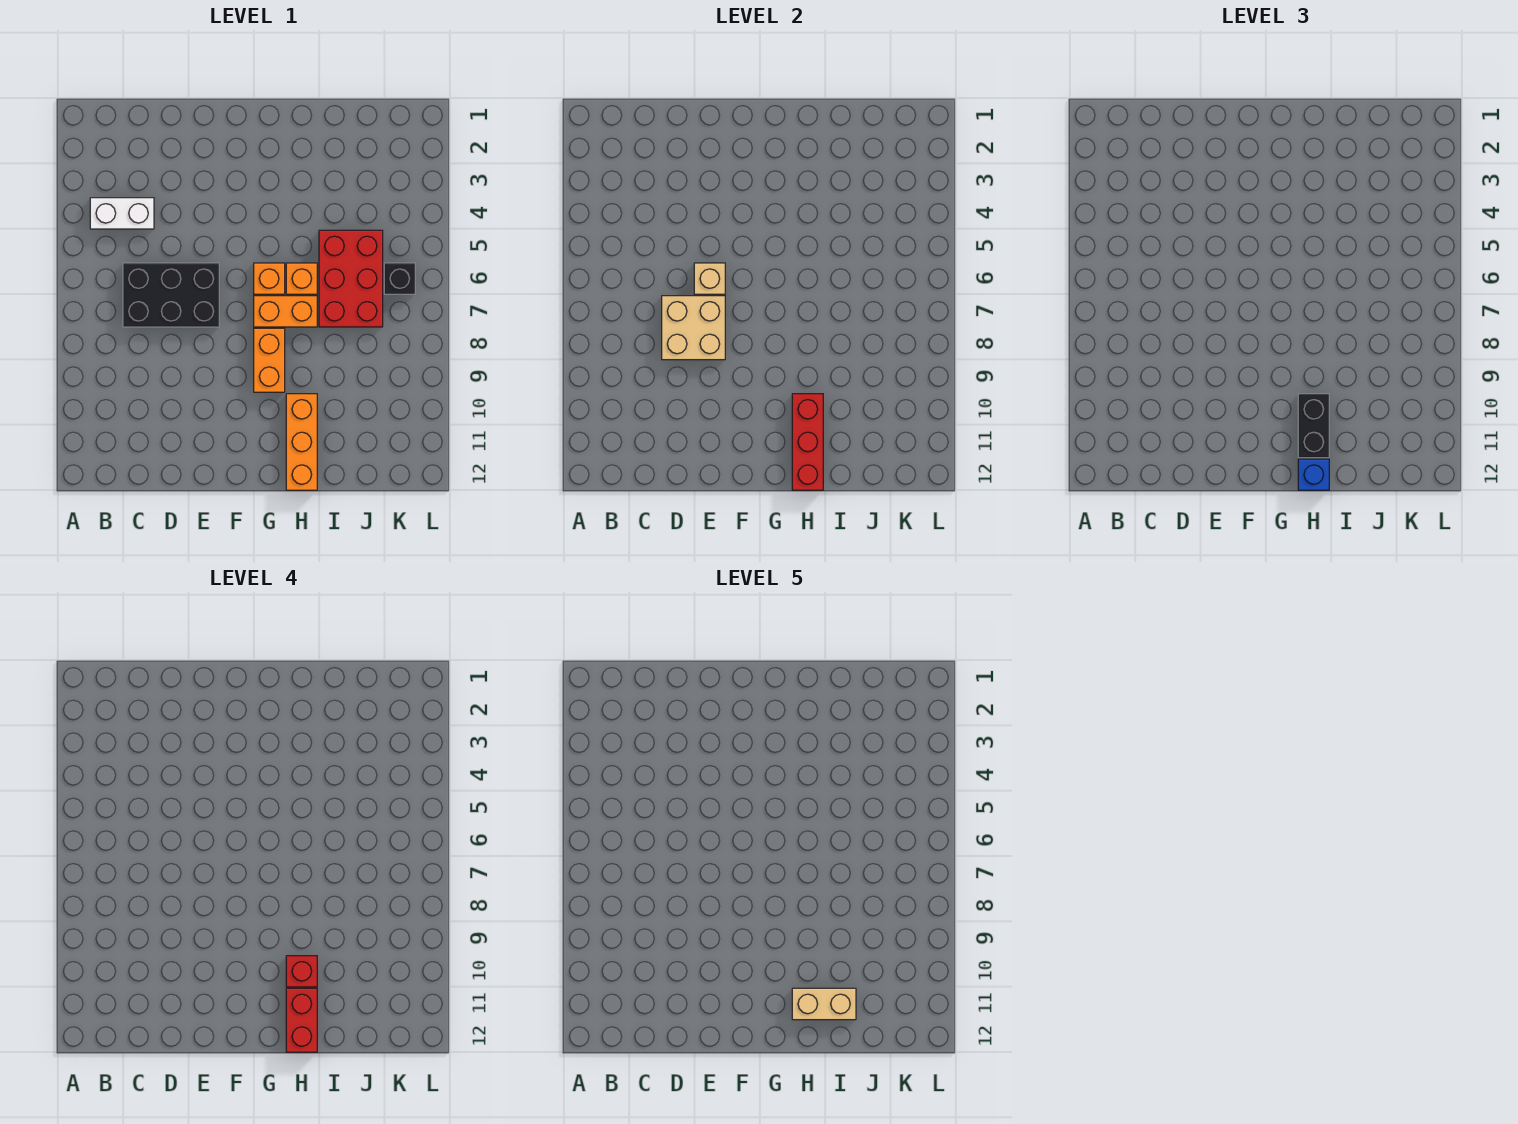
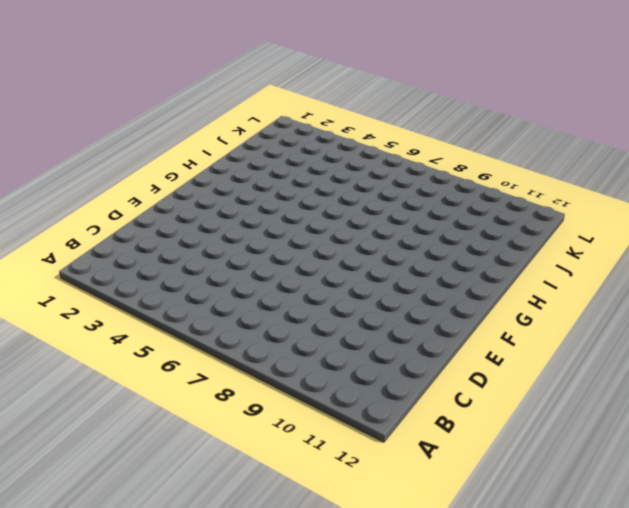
none -> white 1x2 brick [90,198,154,229]
none -> black 2x3 brick [123,263,219,327]
none -> orange 1x1 brick [254,263,285,294]

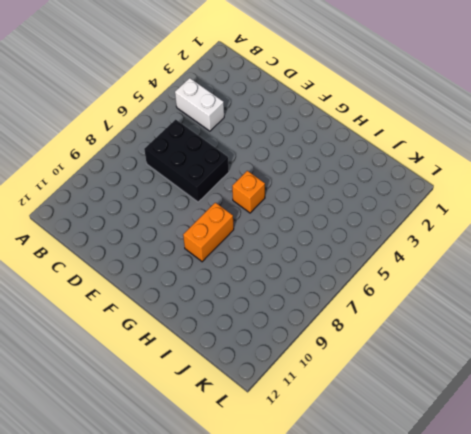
none -> orange 1x2 brick [254,296,317,327]
none -> orange 1x1 brick [286,263,317,294]
none -> orange 1x3 brick [286,394,317,490]

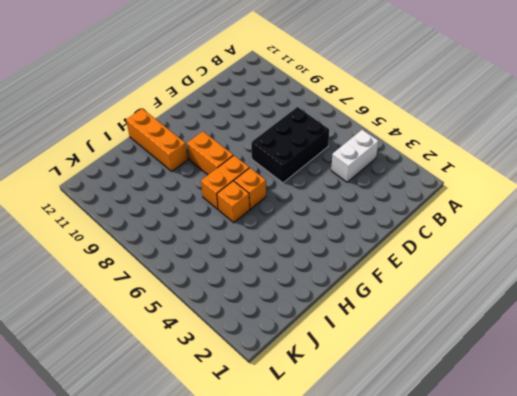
none -> red 2x3 brick [319,230,383,327]
none -> black 1x1 brick [384,263,415,294]
none -> tan 2x2 brick [662,296,725,360]

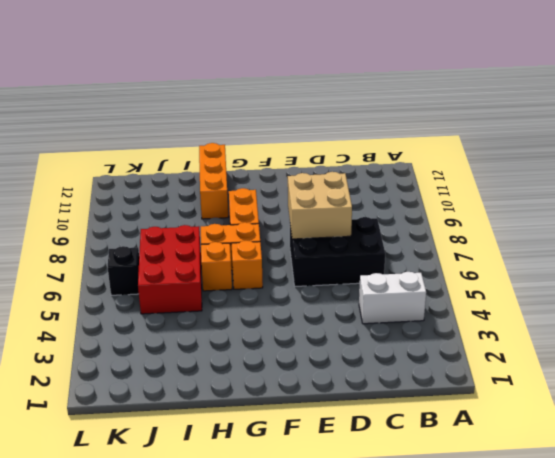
none -> tan 1x1 brick [694,263,725,294]
none -> red 1x3 brick [792,394,823,490]
none -> black 1x2 brick [1298,394,1329,458]

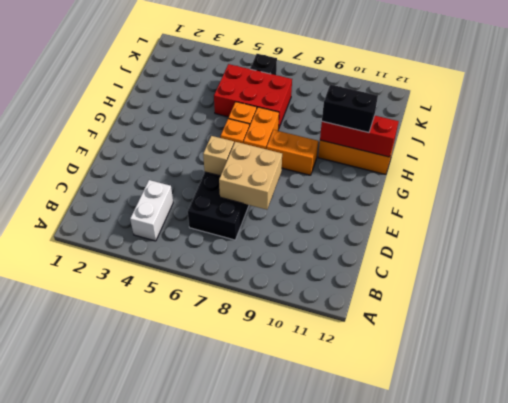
none -> blue 1x1 brick [1298,459,1329,490]
none -> red 1x1 brick [286,956,317,987]
none -> red 1x2 brick [286,988,317,1052]

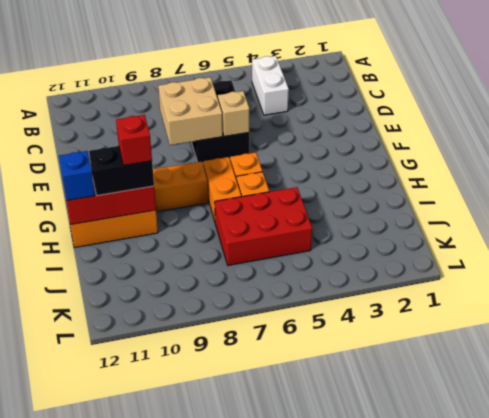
none -> black 1x1 brick [384,263,415,294]
none -> red 1x2 brick [286,988,317,1052]
none -> tan 1x2 brick [792,988,856,1020]

